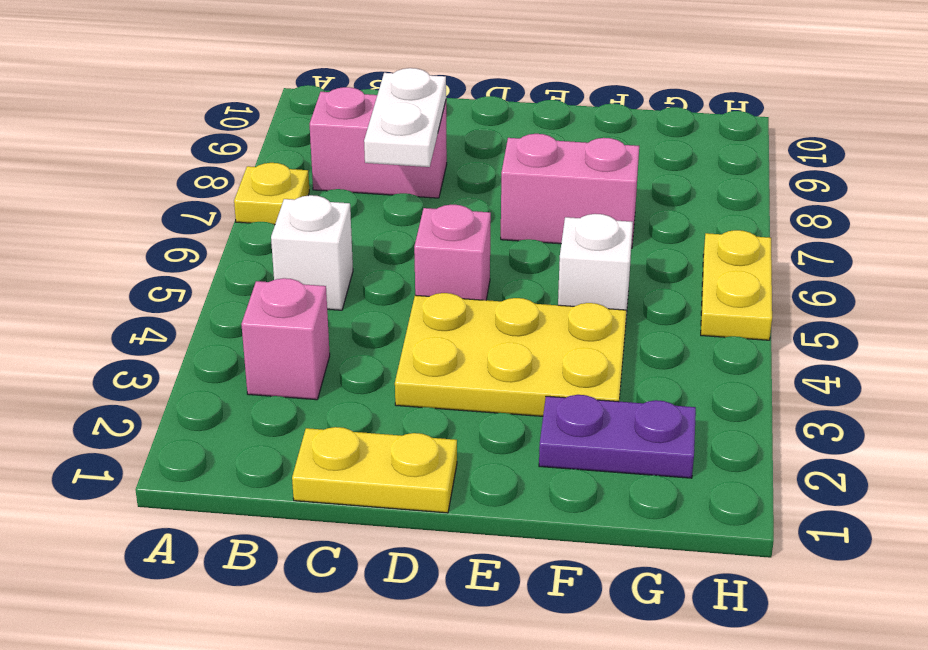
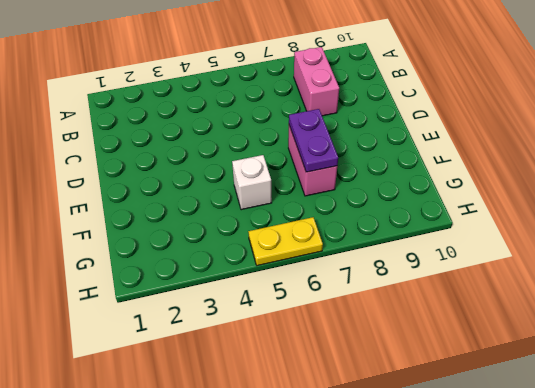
purple 1x2 plate [289,109,338,172] -> purple 1x2 plate moved to [539,395,696,478]
none -> yellow 1x1 plate [234,163,309,225]
none -> pink 1x1 brick [241,278,330,400]
none -> white 1x1 brick [271,195,353,310]

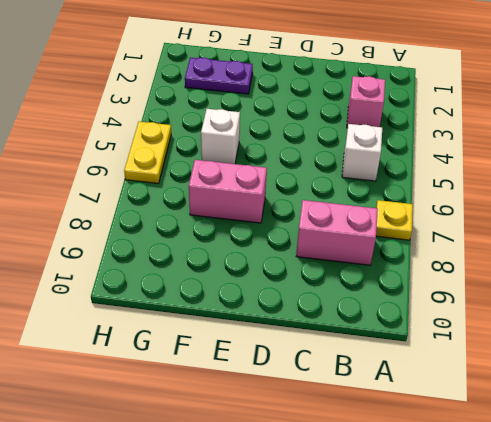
none -> yellow 1x2 plate [292,427,457,513]
none -> yellow 2x3 plate [395,293,626,416]
none -> pink 1x1 brick [414,205,491,300]

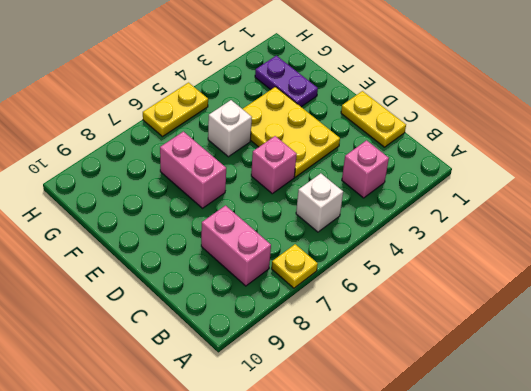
none -> white 1x2 plate [364,68,446,167]

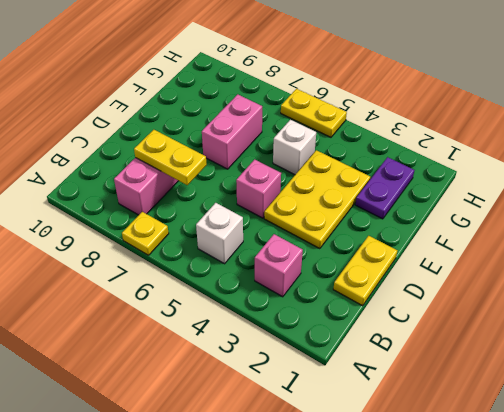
yellow 1x2 plate [134,130,207,185] -> white 1x2 plate [364,68,446,167]

